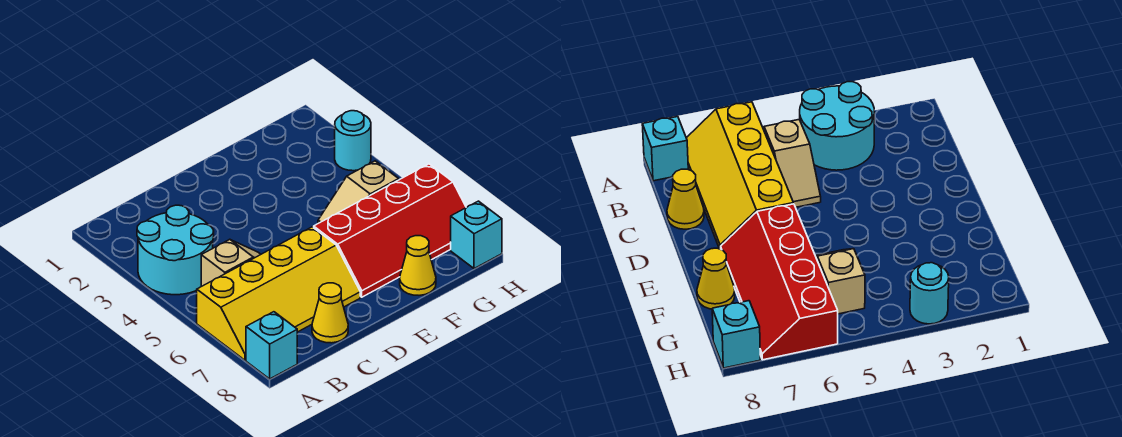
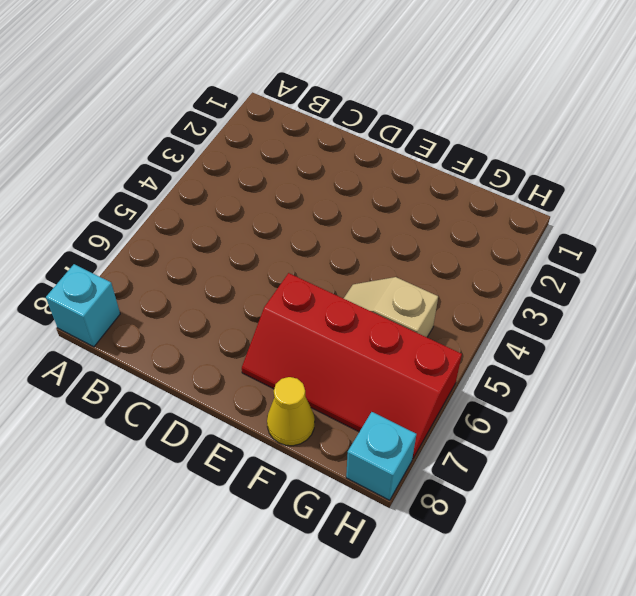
none -> cyan 2x2 round brick [137,205,214,295]
none -> yellow 2x4 slope [197,227,360,360]

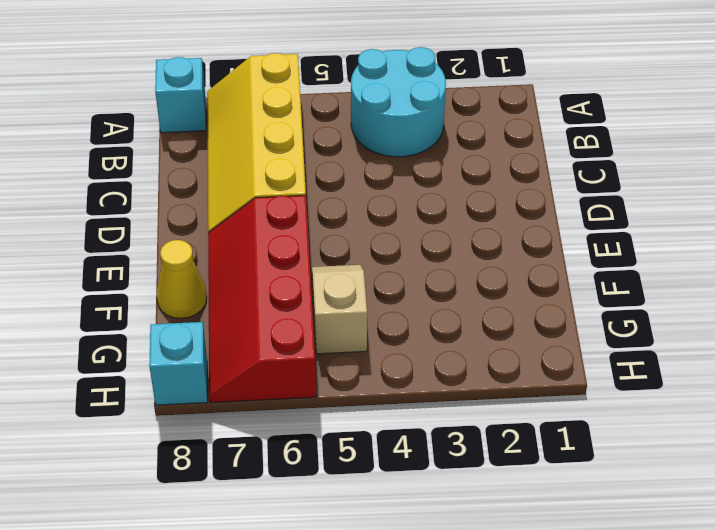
none -> tan 1x2 slope [201,239,261,286]
none -> yellow 1x1 cone [312,283,348,343]

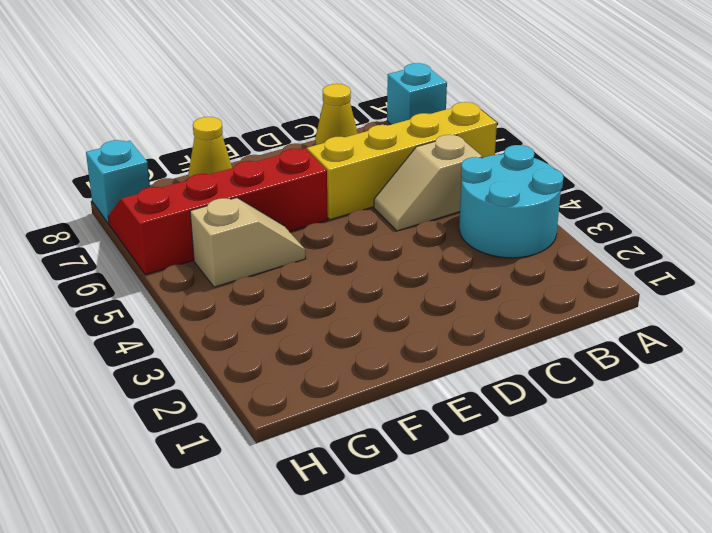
none -> cyan 1x1 round brick [335,111,371,171]

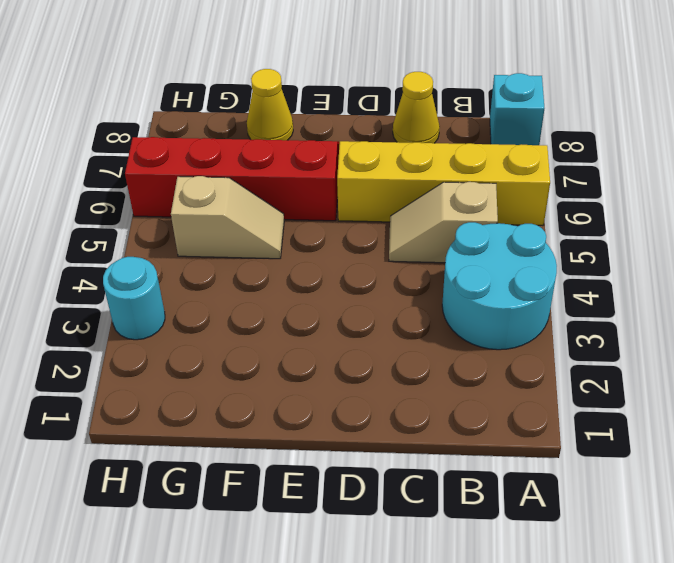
none -> cyan 1x1 brick [451,201,502,269]

